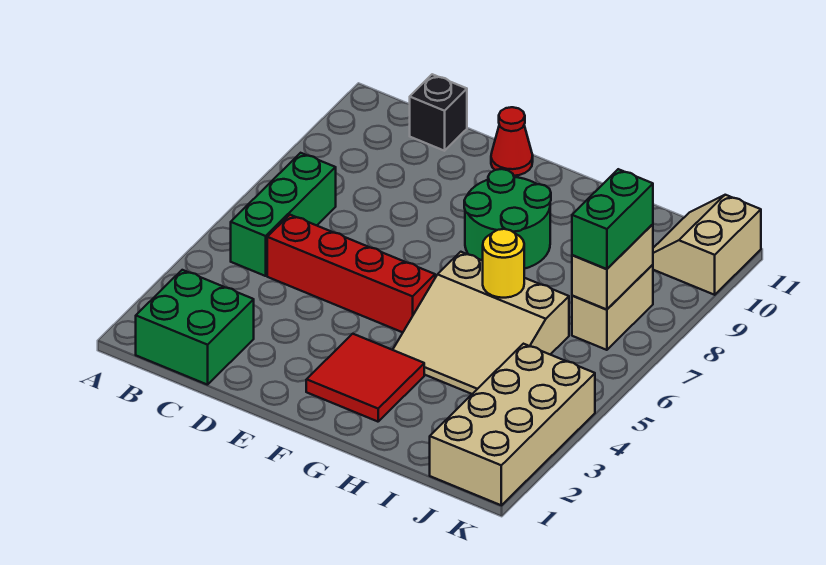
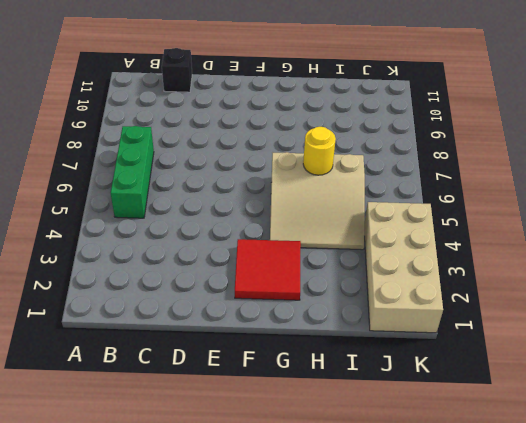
none -> green 2x2 brick [136,270,254,385]
none -> red 1x4 brick [267,215,435,332]
none -> red 1x1 cone [491,107,533,176]

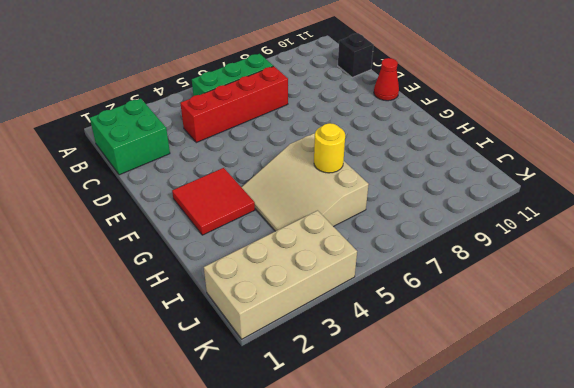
red 1x4 brick [180,66,288,143] -> red 1x4 brick turned to [267,215,435,332]
none -> green 2x2 round brick [464,169,551,269]
none -> tan 1x2 brick [572,265,653,350]
none -> tan 2x2 slope [653,195,761,295]

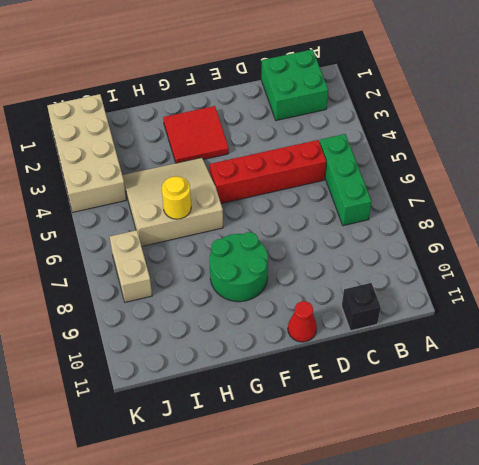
none -> tan 2x2 slope [653,195,761,295]
none -> tan 1x2 brick [572,224,653,309]
none -> green 1x2 brick [572,169,653,269]

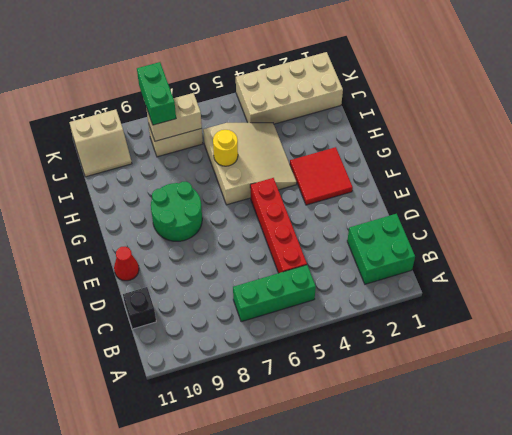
green 1x2 brick [137,62,176,125] -> green 1x2 brick turned to [572,169,653,269]

